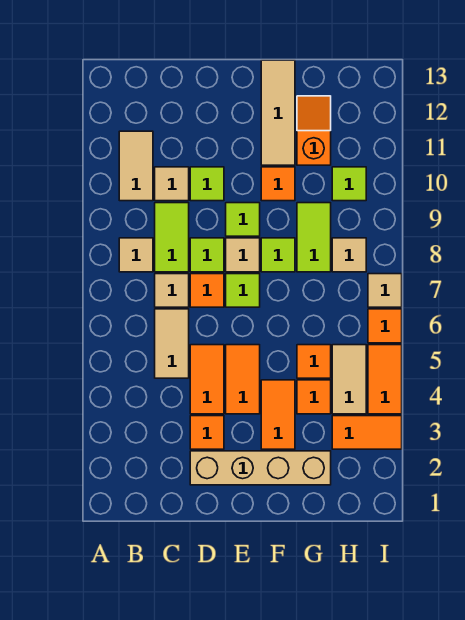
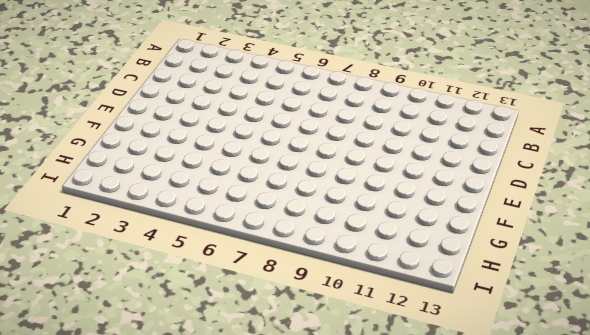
none -> tan 1x1 tile [119,238,153,272]
none -> tan 1x2 tile [119,131,153,201]
none -> tan 1x2 tile [155,309,189,378]
none -> tan 1x1 tile [155,274,189,307]

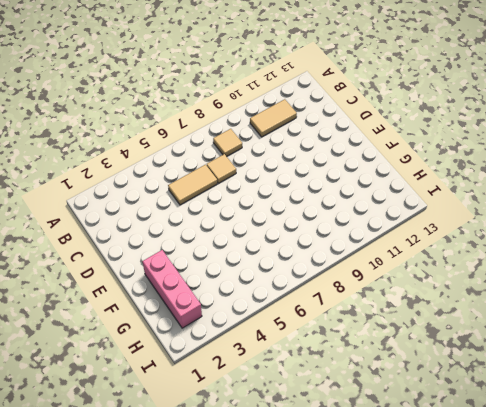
pink 1x3 brick [142,250,202,328] -> tan 1x4 brick [190,451,331,485]
none -> lime 1x2 tile [155,203,189,272]
none -> tan 1x1 tile [155,167,189,201]
none -> orange 1x1 tile [190,416,224,449]
none -> orange 1x2 tile [190,345,224,414]

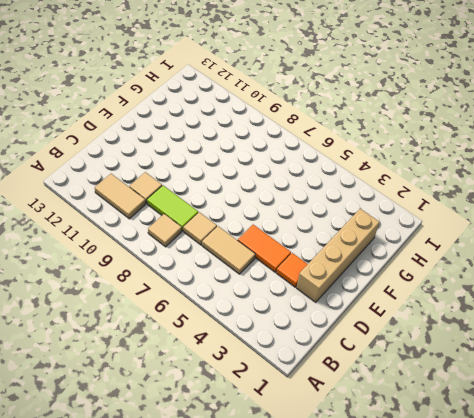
none -> orange 1x1 tile [190,274,224,307]
none -> lime 1x1 tile [190,238,224,272]
none -> lime 1x1 tile [190,167,224,201]
none -> orange 1x2 tile [226,345,260,414]

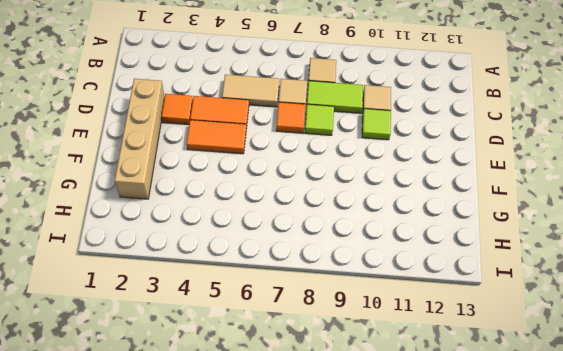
none -> tan 1x2 tile [119,131,153,201]
none -> lime 1x1 tile [226,274,260,307]
none -> tan 1x1 tile [226,238,260,272]
none -> lime 1x1 tile [226,203,260,236]

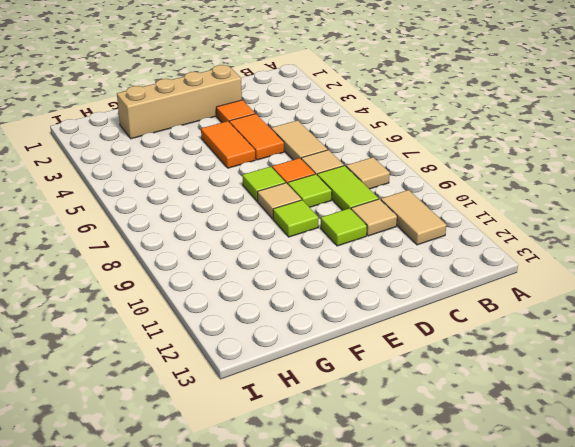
none -> orange 1x2 tile [261,380,295,449]
none -> lime 1x1 tile [261,238,295,272]
none -> orange 1x1 tile [261,167,295,201]
none -> tan 1x3 tile [261,60,295,165]

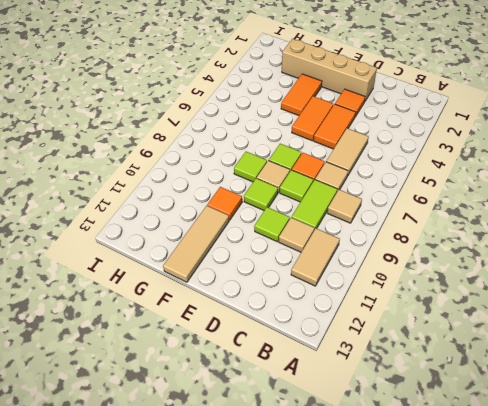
none -> orange 1x1 tile [297,380,331,414]
none -> orange 1x1 tile [297,345,331,378]
none -> lime 1x2 tile [297,203,331,272]
none -> orange 1x2 slope [297,96,331,165]

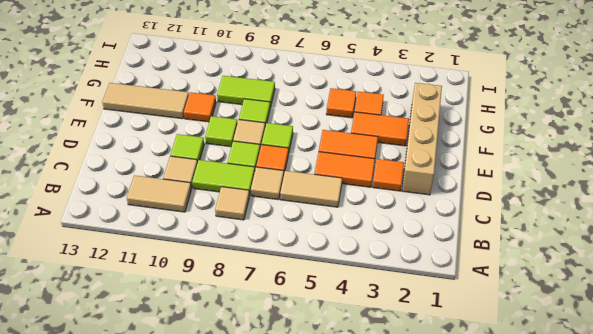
none -> orange 1x2 slope [297,96,331,165]
none -> orange 1x2 tile [332,416,402,449]
none -> tan 1x2 tile [332,345,366,414]
none -> tan 1x1 tile [332,238,366,272]

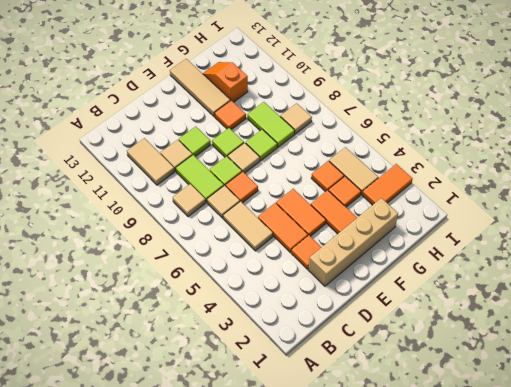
none -> lime 1x1 tile [226,274,260,307]
none -> lime 1x1 tile [332,167,366,201]
none -> orange 1x2 tile [368,345,402,414]
none -> orange 1x1 tile [368,309,402,343]

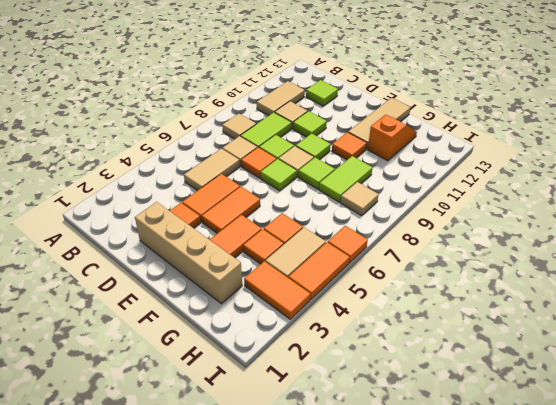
lime 1x1 tile [306,80,338,106] -> lime 1x1 tile moved to [332,167,366,201]
none -> tan 1x1 tile [368,274,402,307]

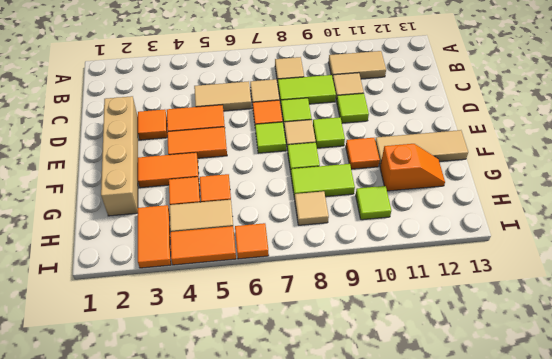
none -> tan 1x1 tile [368,274,402,307]

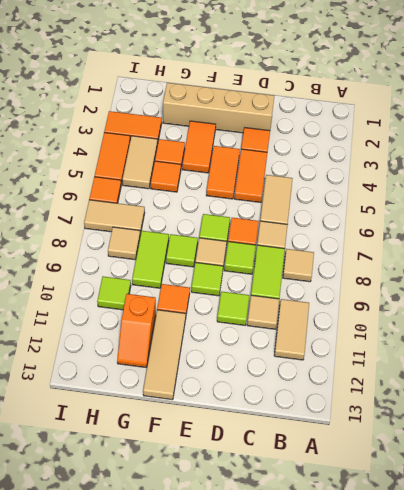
tan 1x2 tile [84,200,145,235] -> tan 1x1 tile [368,274,402,307]

